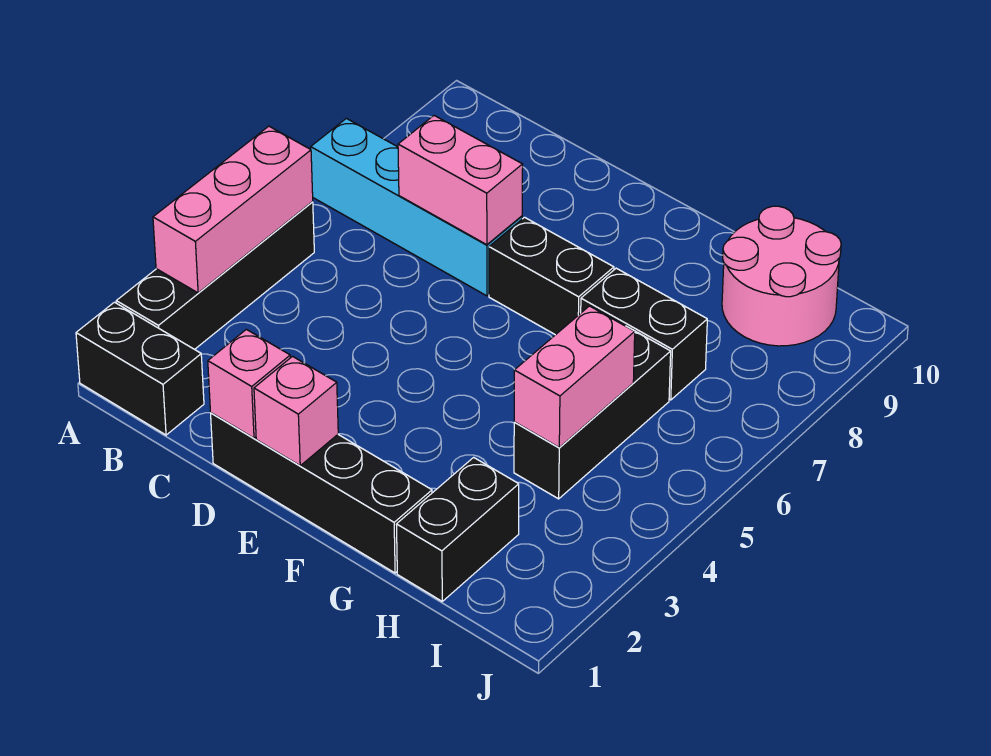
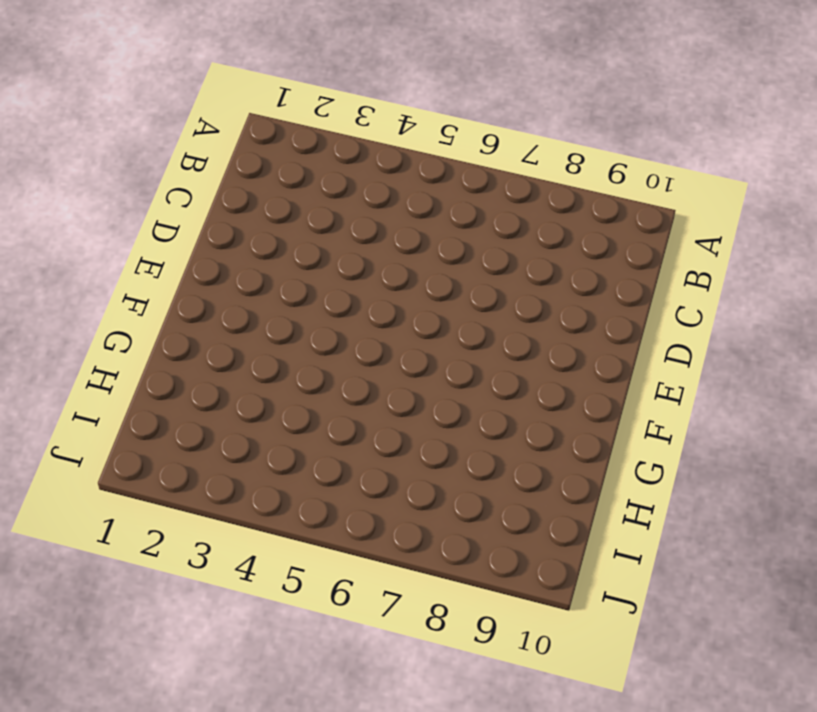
none -> black 1x2 brick [76,302,204,435]
none -> black 1x4 brick [116,202,314,349]
none -> cyan 1x4 brick [311,118,522,296]

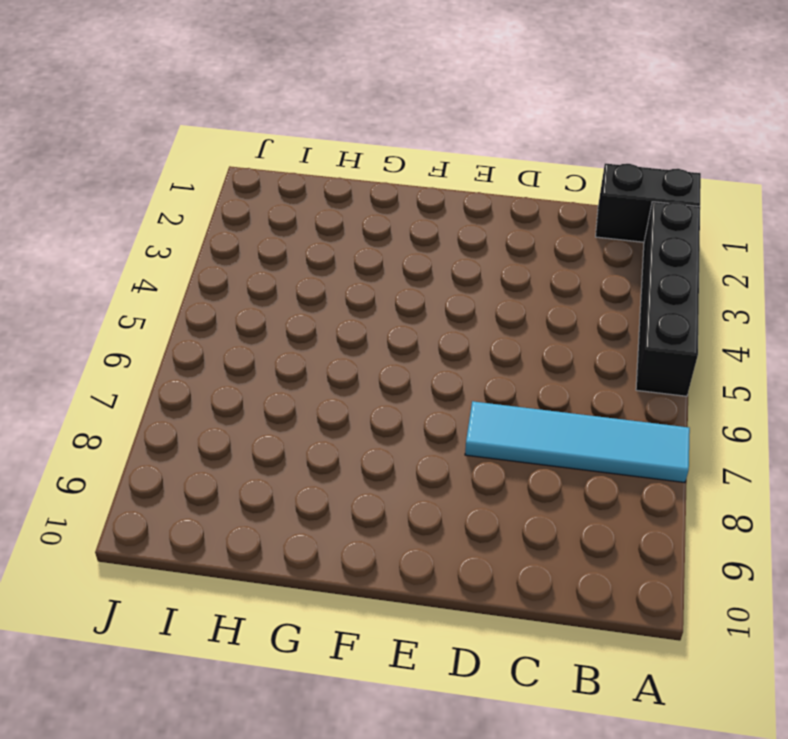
cyan 1x4 tile [465,401,690,483] -> cyan 1x4 brick [311,118,522,296]
none -> black 1x4 brick [211,413,432,573]
none -> black 1x2 brick [489,217,614,335]
none -> black 1x2 brick [581,268,707,400]

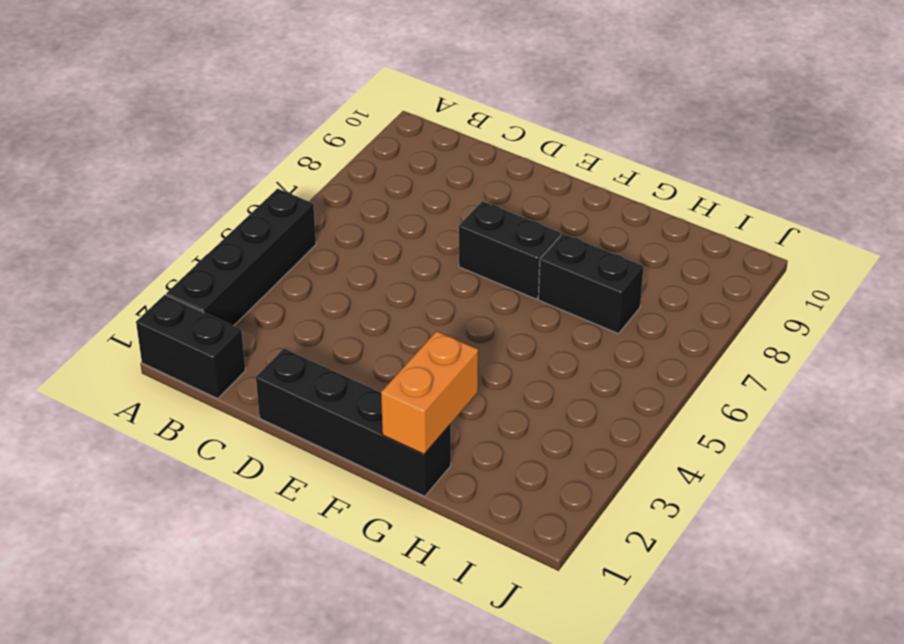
orange 1x2 brick [381,331,478,454] -> none
none -> cyan 1x4 brick [311,118,522,296]
none -> black 1x2 brick [396,457,519,601]
none -> black 1x3 brick [514,326,671,499]

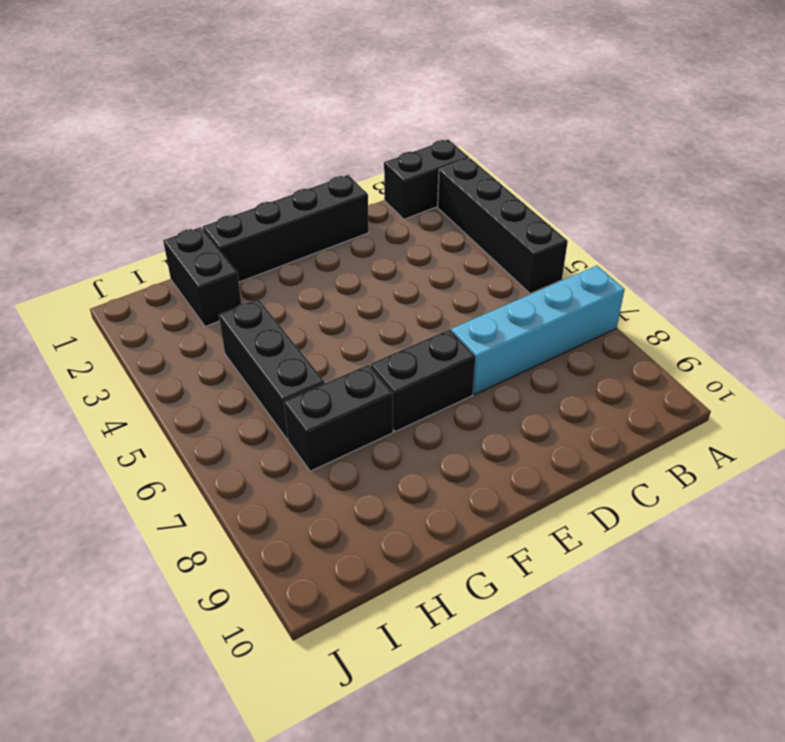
none -> pink 2x2 round brick [722,206,841,346]
none -> pink 1x3 brick [153,126,313,293]
none -> pink 1x2 brick [398,116,523,245]

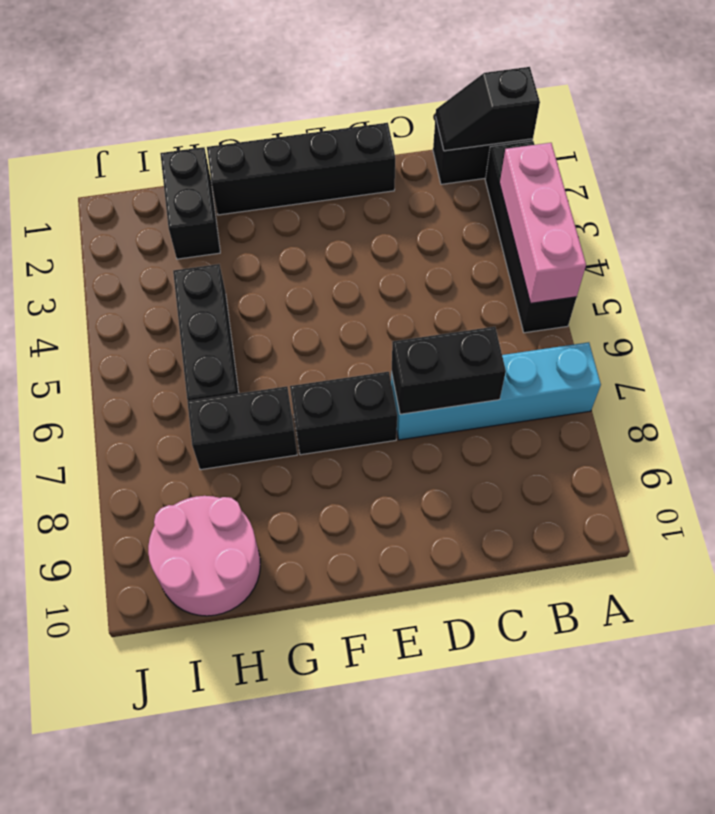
black 1x2 slope [436,67,540,151] -> none
black 1x2 brick [391,327,506,414] -> pink 1x2 brick [398,116,523,245]
none -> pink 1x1 brick [208,329,290,438]
none -> pink 1x1 brick [254,357,338,466]
none -> pink 1x2 brick [514,306,635,447]

